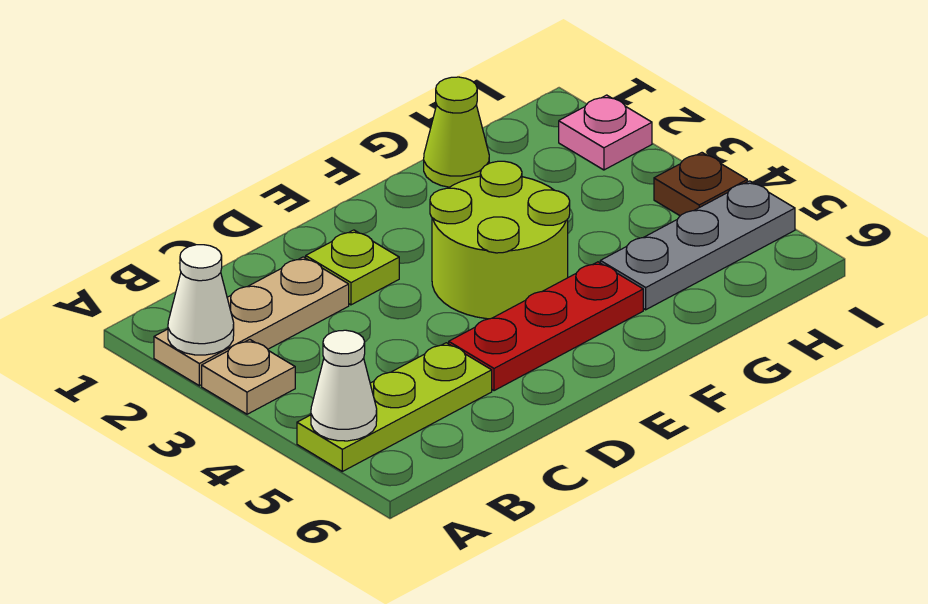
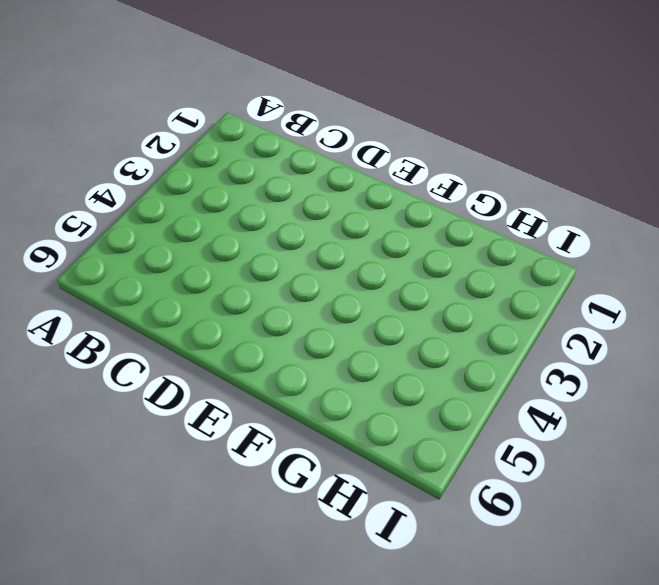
none -> tan 1x3 plate [154,257,349,386]
none -> tan 1x1 plate [202,340,295,414]
none -> lime 1x3 plate [297,343,492,471]

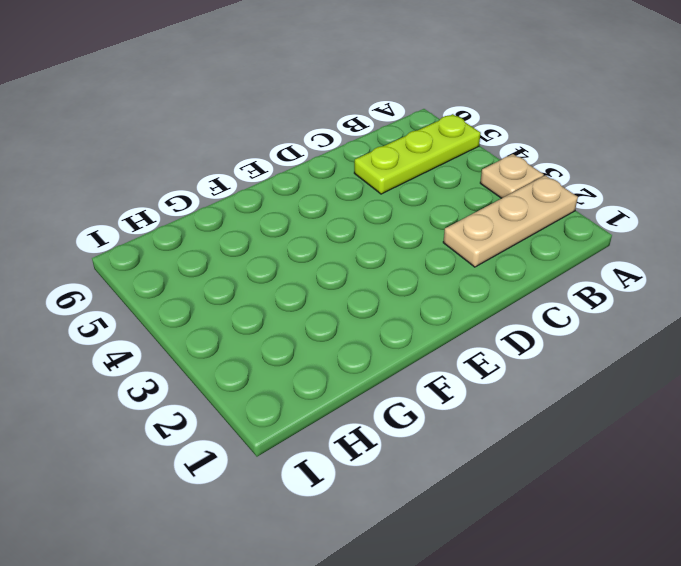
none -> lime 1x1 plate [306,230,399,305]
none -> red 1x3 plate [449,262,643,391]
none -> lime 2x2 round brick [430,161,570,319]

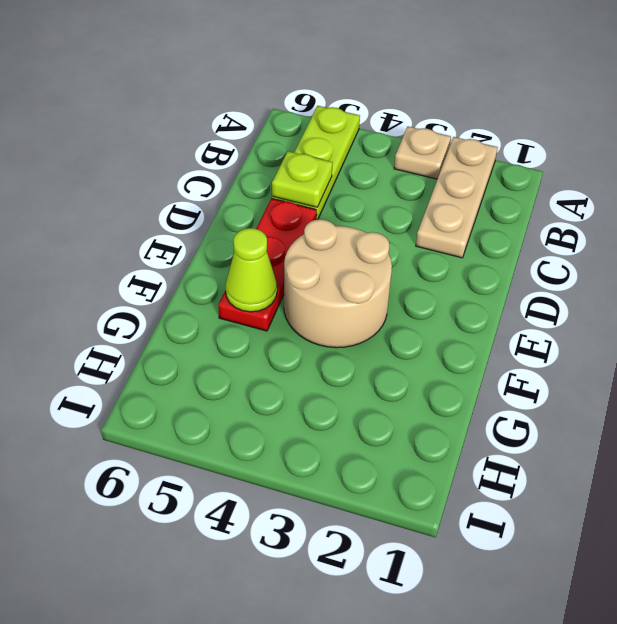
lime 1x1 plate [272,151,333,207] -> lime 1x1 plate moved to [306,230,399,305]
tan 2x2 round brick [284,219,392,348] -> lime 2x2 round brick [430,161,570,319]
lime 1x1 cone [226,228,277,312] -> lime 1x1 cone moved to [424,77,489,187]
none -> grey 1x3 plate [600,181,795,310]
none -> pink 1x1 plate [559,95,652,170]
none -> brown 1x1 plate [654,153,747,216]

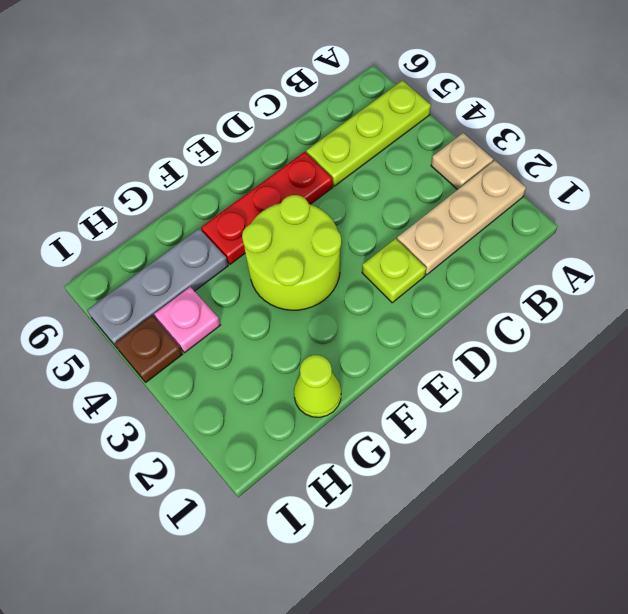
pink 1x1 plate [154,287,220,353] -> pink 1x1 plate moved to [559,95,652,170]
none -> white 1x1 cone [168,245,234,355]
none -> white 1x1 cone [311,330,377,441]

